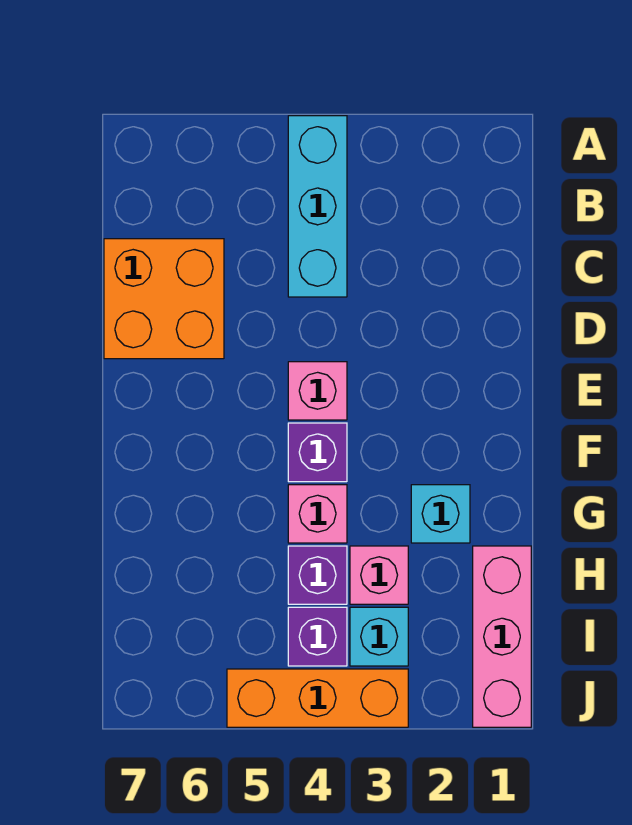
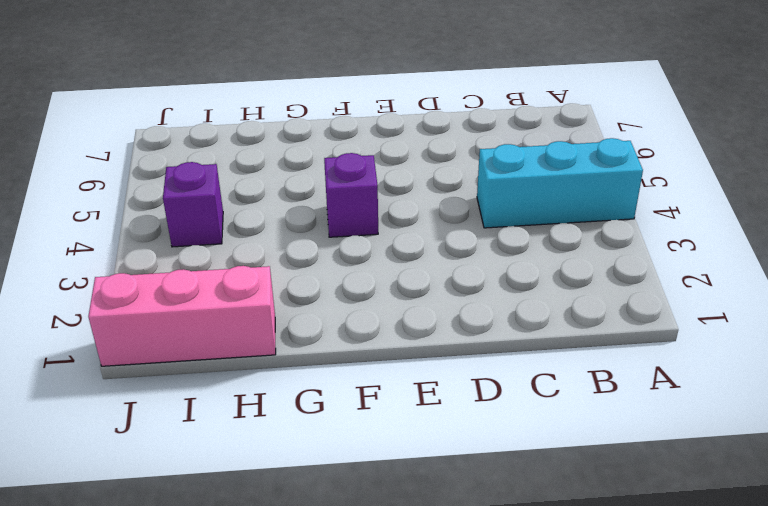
none -> orange 2x2 brick [104,239,224,359]
none -> pink 1x1 brick [288,362,347,420]
none -> cyan 1x1 brick [411,485,470,543]

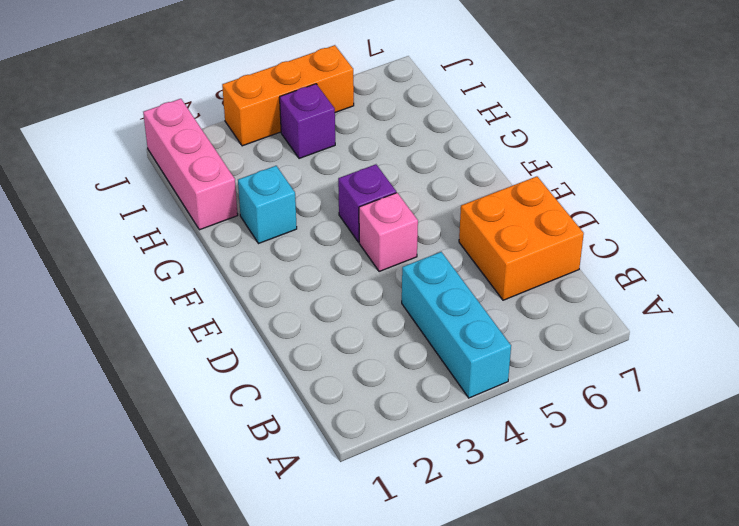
none -> pink 1x1 brick [288,485,347,543]
none -> pink 1x1 brick [350,546,408,604]
none -> purple 1x1 brick [288,546,347,604]

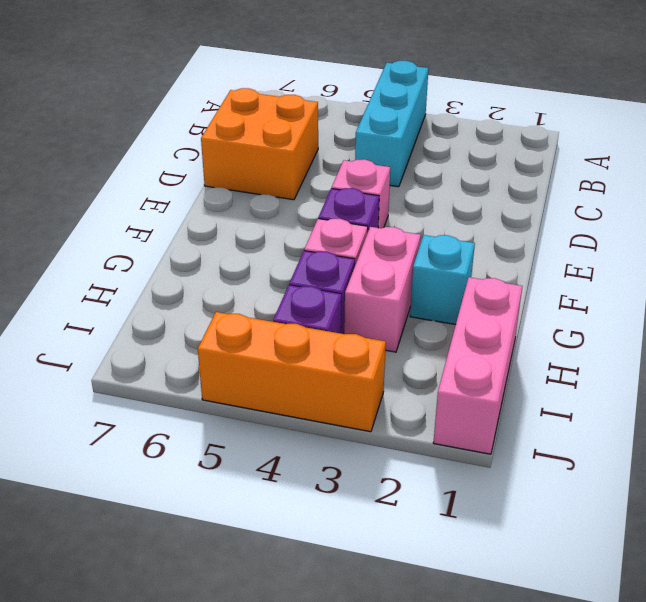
pink 1x2 brick [344,227,421,352] -> pink 1x1 brick [350,546,408,604]
none -> cyan 1x1 brick [350,607,408,666]

